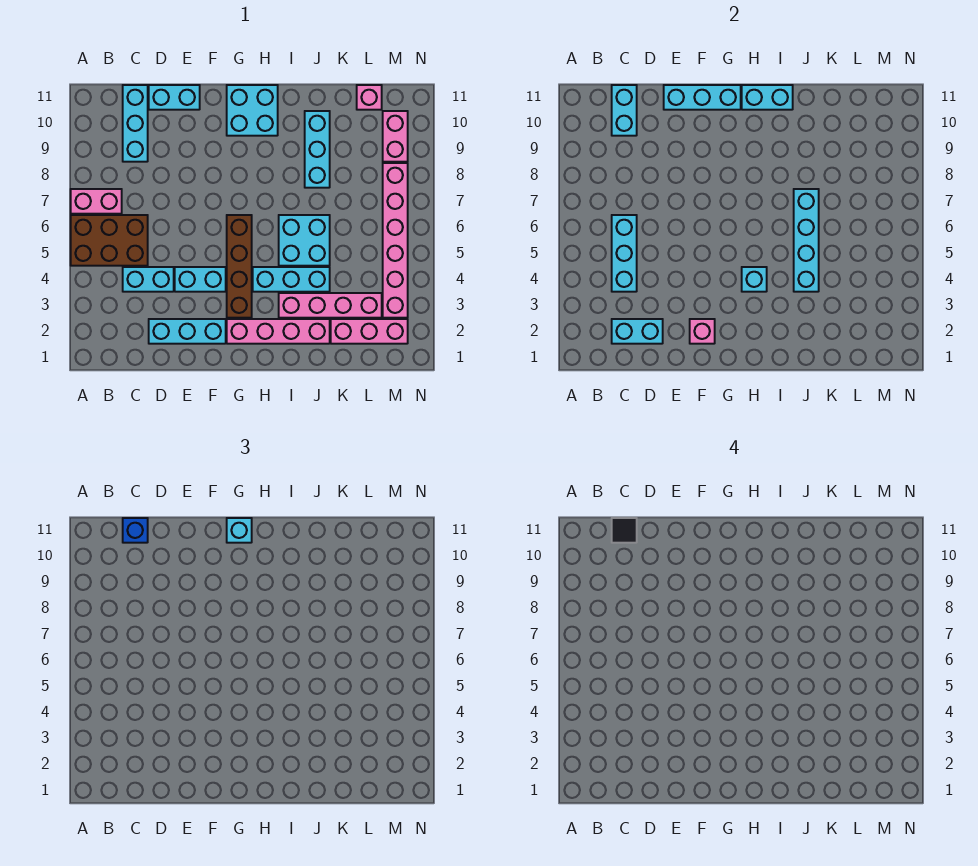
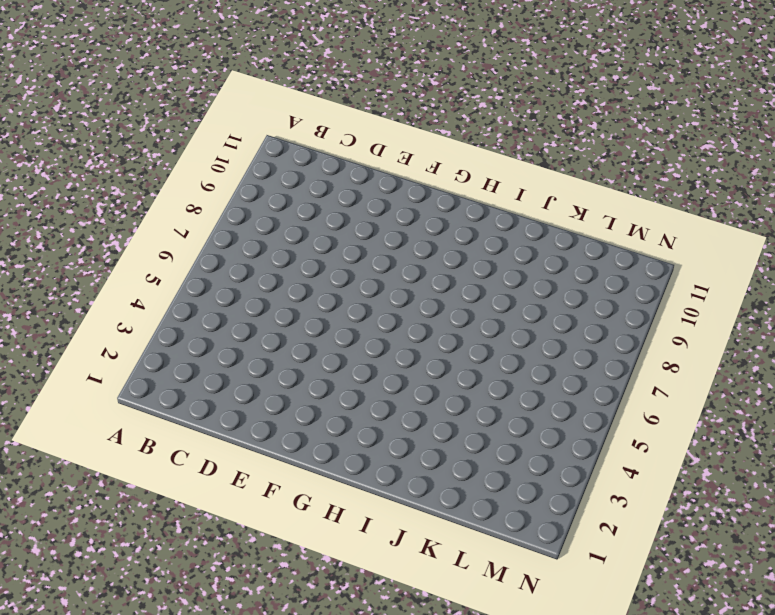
none -> brown 2x3 brick [71,215,148,266]
none -> pink 1x2 brick [71,189,122,214]
none -> cyan 1x2 brick [123,267,174,292]

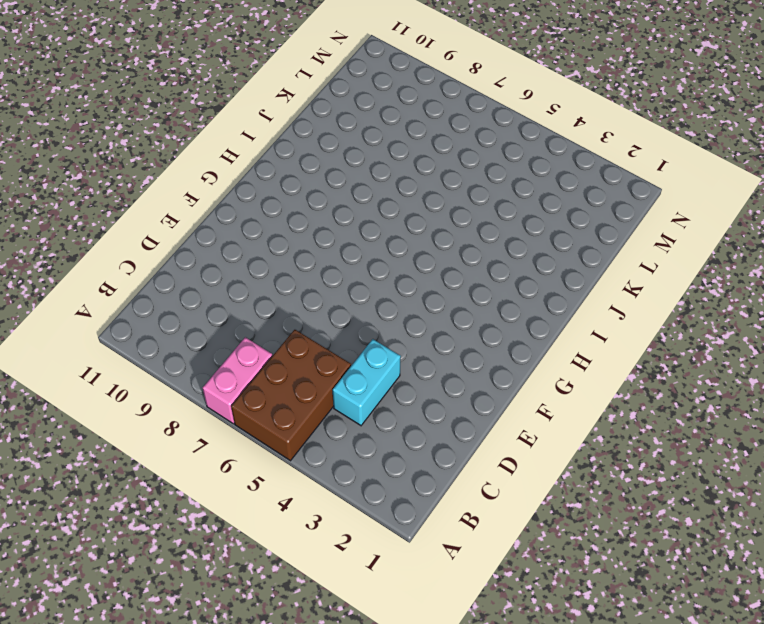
none -> cyan 1x3 brick [123,85,148,162]
none -> cyan 1x3 brick [149,319,226,344]
none -> cyan 1x2 brick [149,85,200,110]

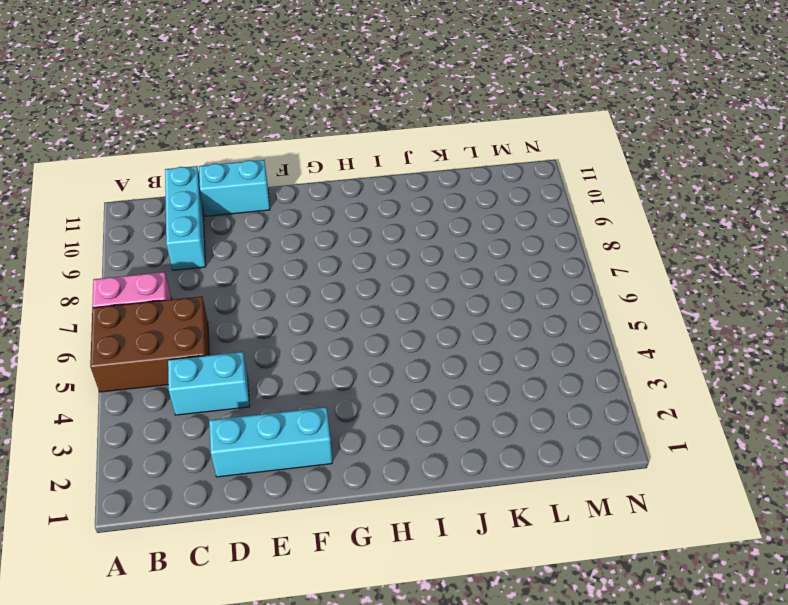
none -> cyan 1x2 brick [175,267,226,292]
none -> pink 1x4 brick [227,319,330,344]
none -> brown 1x4 brick [227,215,252,318]

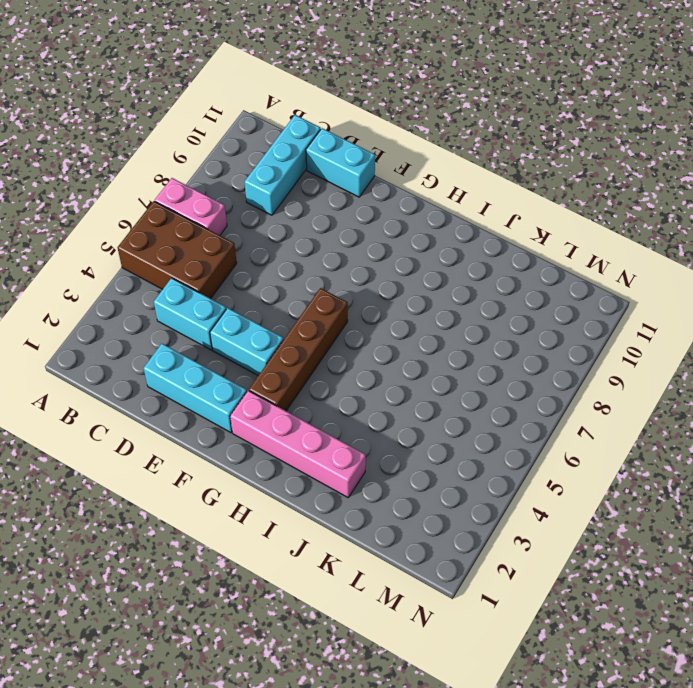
none -> cyan 2x2 brick [227,85,278,136]
none -> cyan 1x3 brick [253,267,330,292]
none -> pink 1x4 brick [279,293,382,318]

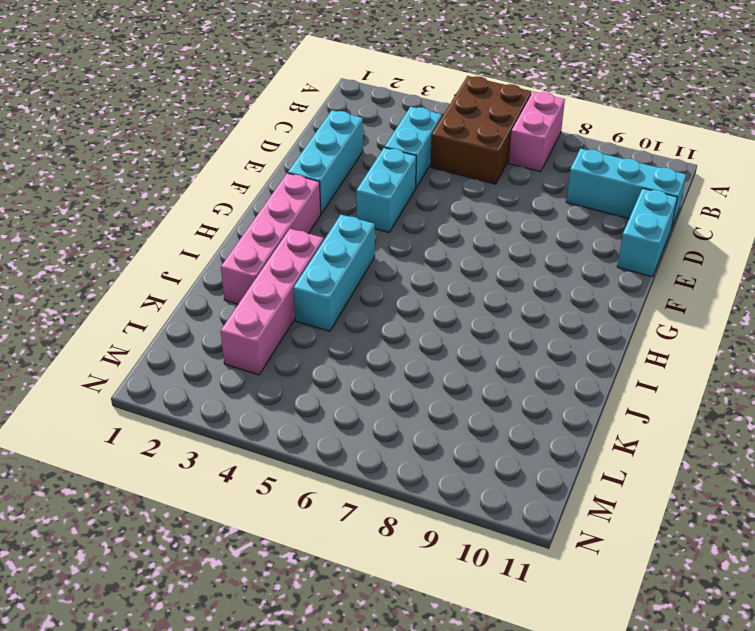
none -> brown 1x4 brick [227,215,252,318]
none -> cyan 2x2 brick [227,85,278,136]
none -> cyan 2x2 brick [279,215,330,266]

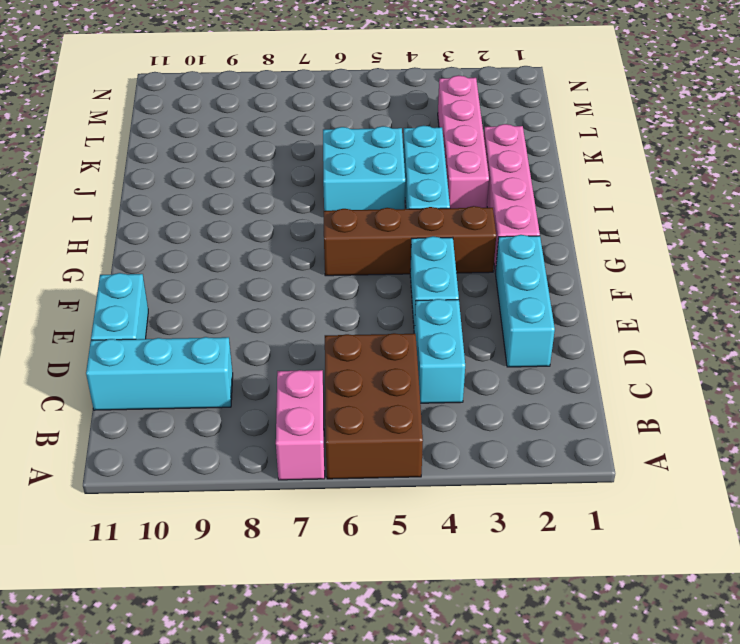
none -> cyan 2x2 brick [227,85,278,136]
none -> cyan 1x3 brick [305,111,330,188]
none -> pink 1x3 brick [331,319,408,344]

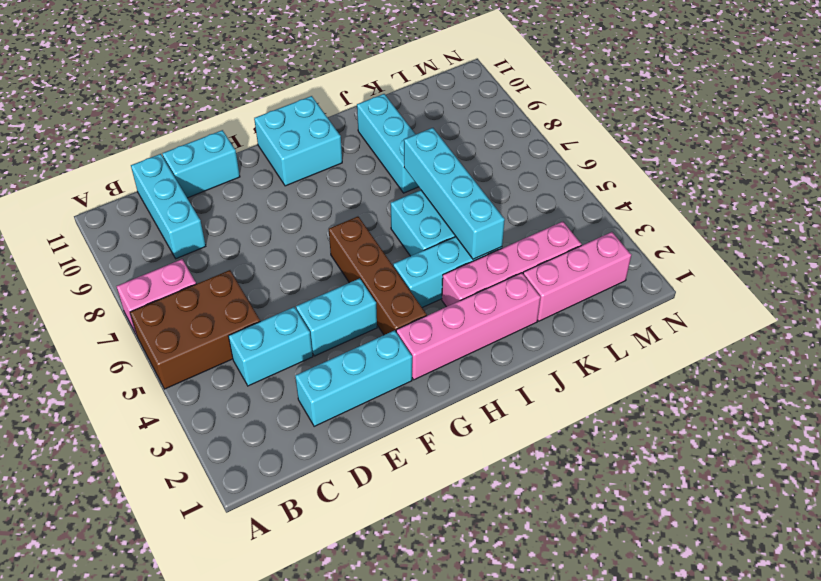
none -> pink 1x1 brick [357,85,382,110]
none -> pink 1x6 brick [383,163,408,318]
none -> pink 1x2 brick [383,111,408,162]

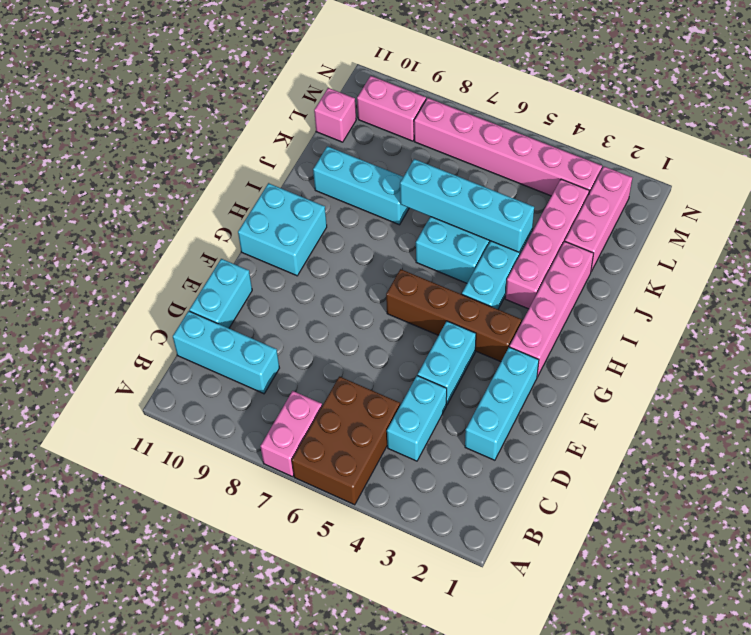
none -> cyan 1x2 brick [612,319,663,344]
none -> cyan 1x3 brick [612,215,637,292]
none -> cyan 1x2 brick [612,85,637,136]

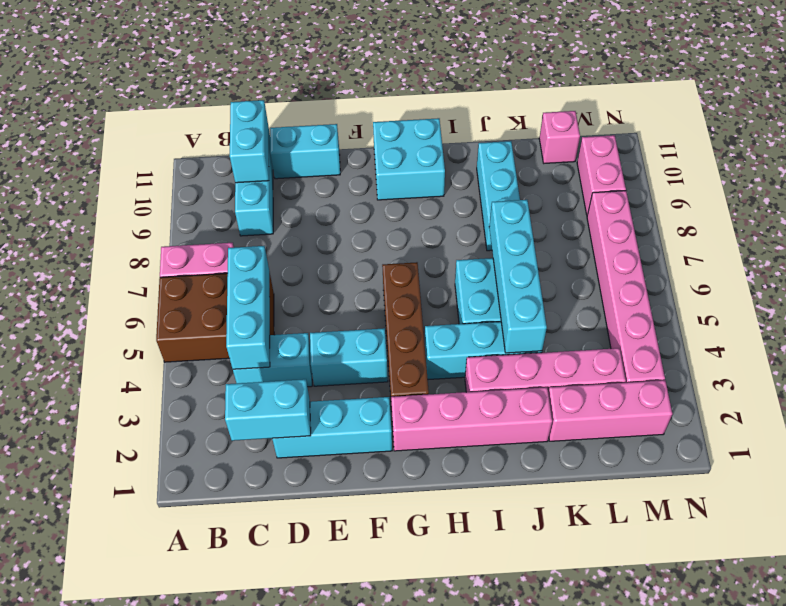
none -> cyan 1x3 brick [664,85,741,110]
none -> pink 1x1 brick [690,319,715,344]
none -> cyan 1x1 brick [742,267,767,292]

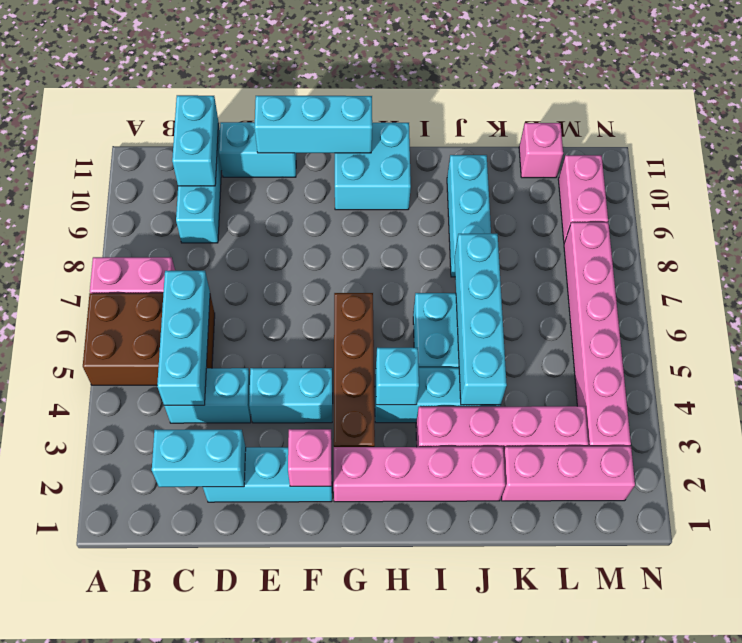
none -> cyan 1x2 brick [742,85,793,110]
none -> blue 1x1 brick [123,518,148,543]
none -> cyan 1x1 brick [227,518,252,543]

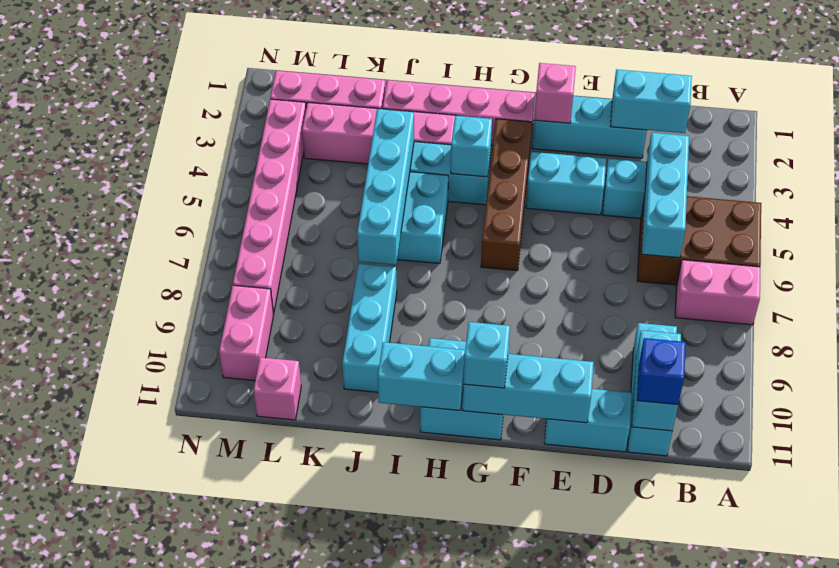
none -> black 1x1 tile [612,518,637,543]

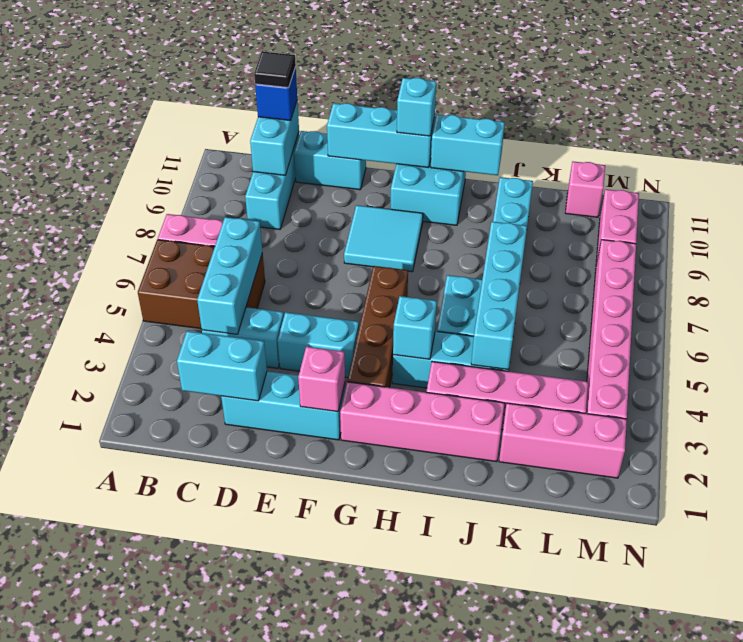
cyan 2x2 tile [344,205,423,272] -> none

